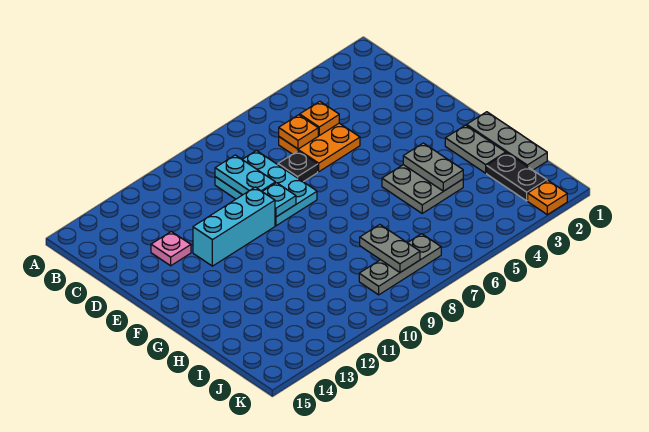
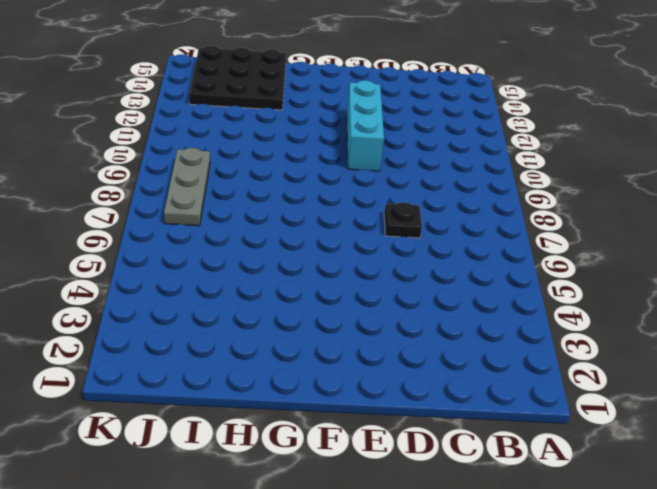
black 3x3 plate [189,45,286,110] -> none
none -> orange 2x2 plate [279,123,360,172]
none -> cyan 2x3 plate [215,150,317,226]
none -> pink 1x1 plate [151,231,191,266]

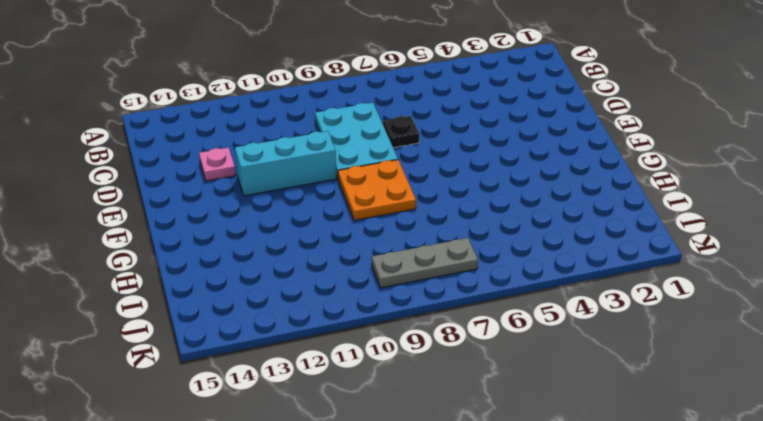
orange 2x2 plate [338,160,416,220] -> orange 2x2 plate moved to [279,123,360,172]
none -> grey 1x3 plate [467,112,547,170]
none -> grey 1x2 plate [445,125,506,173]
none -> grey 2x2 plate [382,165,463,213]

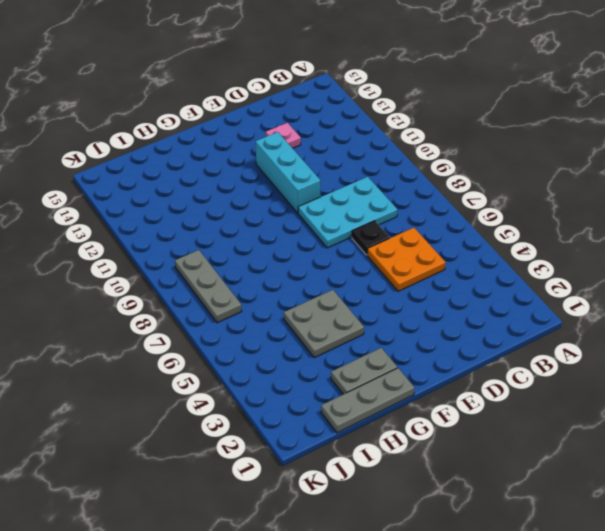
none -> black 1x2 plate [487,153,547,201]
none -> orange 1x1 plate [528,180,567,215]
none -> orange 1x1 plate [300,101,339,135]

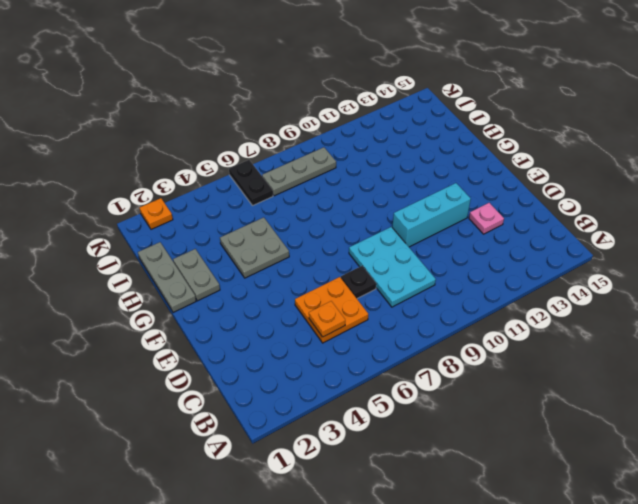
black 1x2 plate [229,160,273,206] -> black 1x2 plate moved to [487,153,547,201]
none -> orange 1x1 plate [279,115,318,149]
none -> cyan 1x2 plate [215,155,275,195]
none -> cyan 1x1 plate [262,183,296,217]

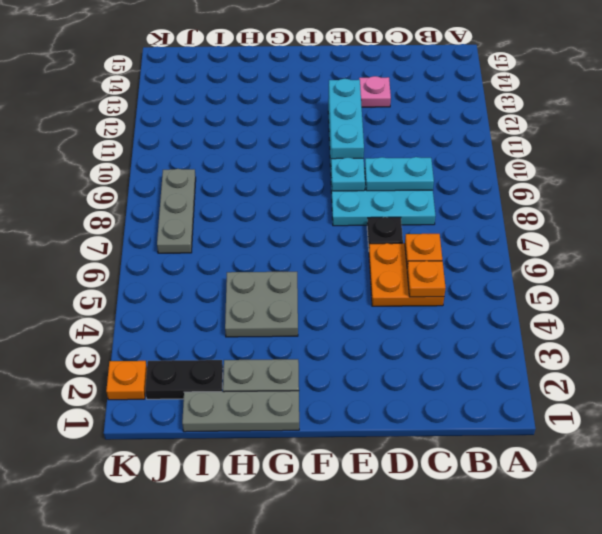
none -> grey 1x2 plate [403,143,463,191]
none -> grey 1x2 plate [360,225,420,272]

